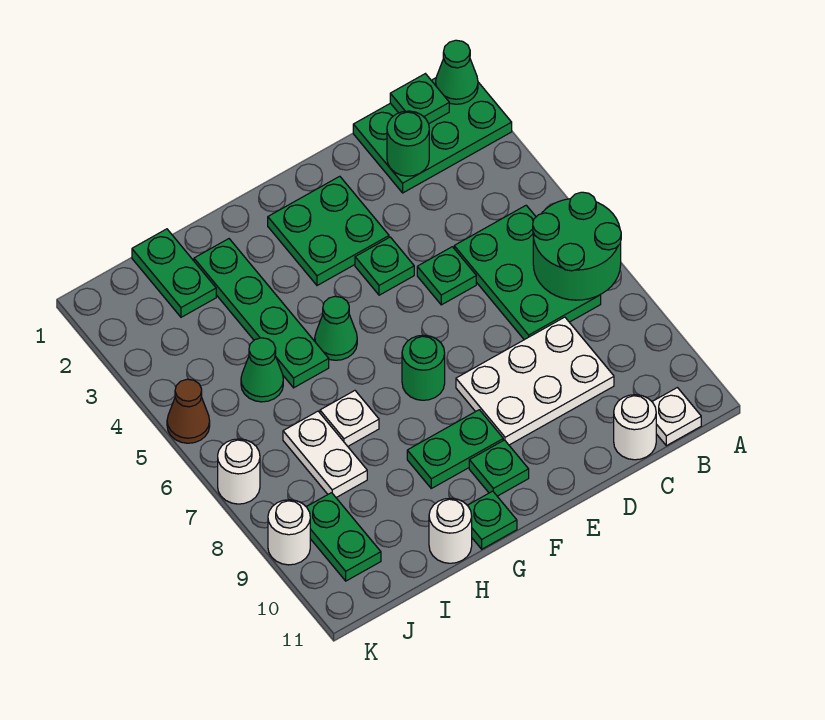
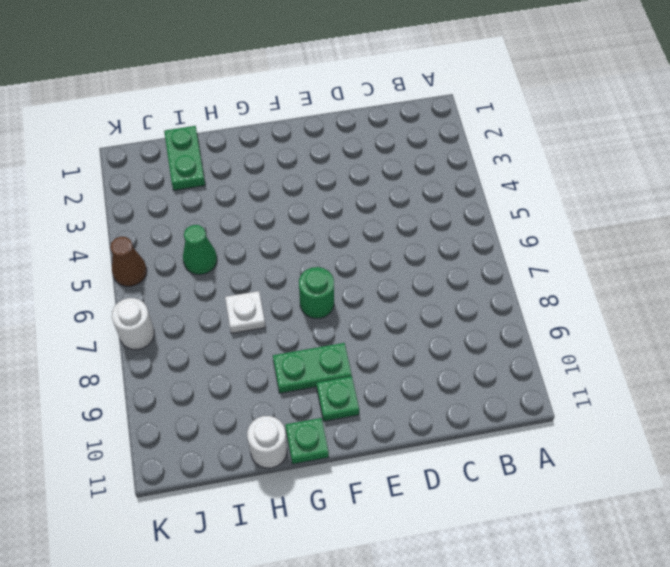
none -> green 2x3 plate [353,78,512,193]
none -> green 2x3 plate [454,205,601,340]
none -> white 1x1 plate [652,388,701,446]

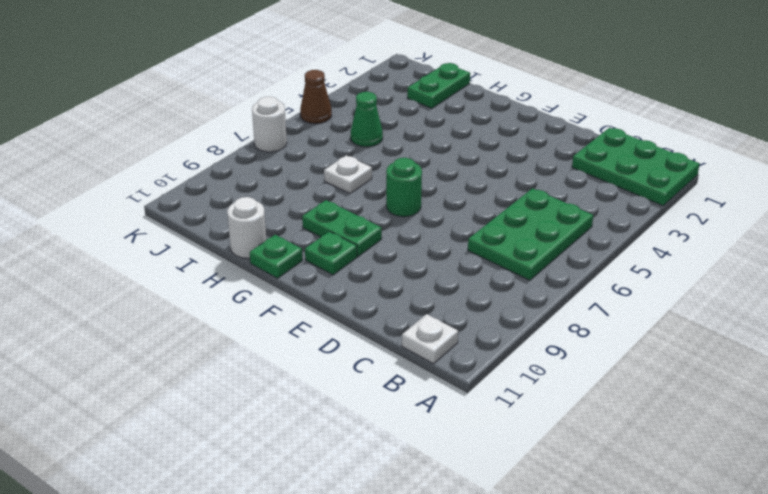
none -> white 2x3 plate [456,317,614,445]
none -> white 1x1 round brick [614,395,656,460]
none -> green 1x1 plate [417,247,476,305]

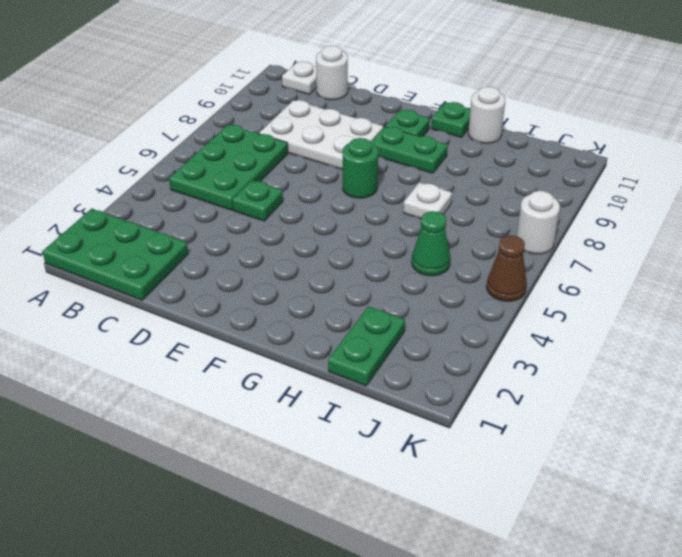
none -> green 2x2 plate [268,176,389,286]
none -> green 1x1 plate [355,237,414,295]
none -> green 1x1 cone [315,296,357,360]

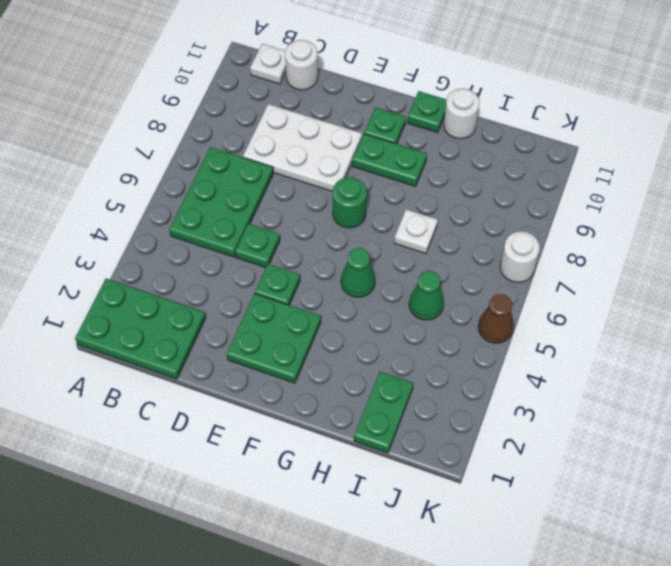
none -> green 1x4 plate [194,239,329,388]
none -> white 1x2 plate [283,411,367,497]
none -> green 1x2 plate [307,493,381,581]

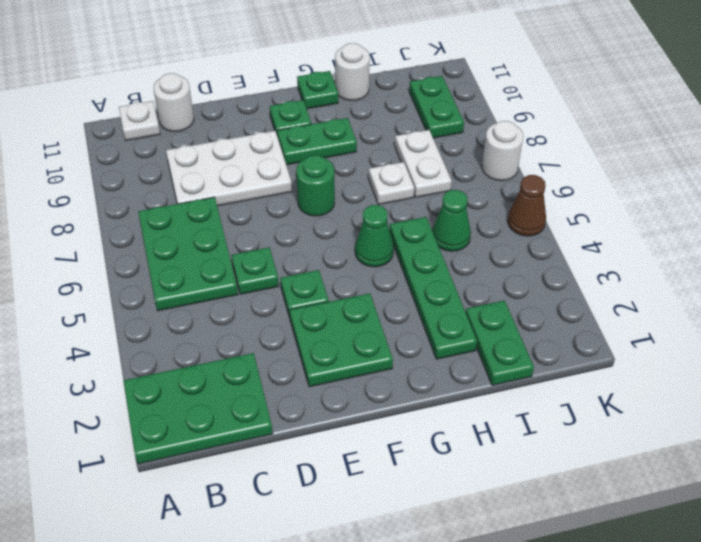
none -> white 1x1 round brick [268,500,310,565]
none -> green 1x1 cone [436,40,478,104]
none -> green 2x2 round brick [533,192,621,300]

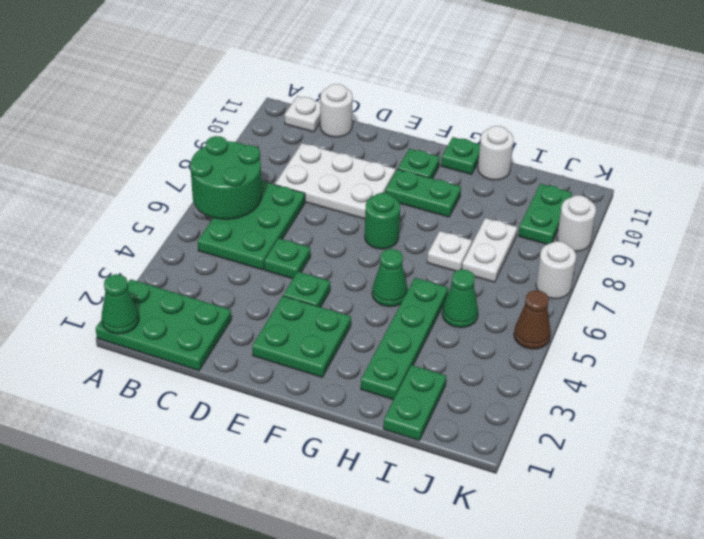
none -> green 1x1 plate [390,74,449,123]
none -> green 1x1 round brick [387,111,429,176]

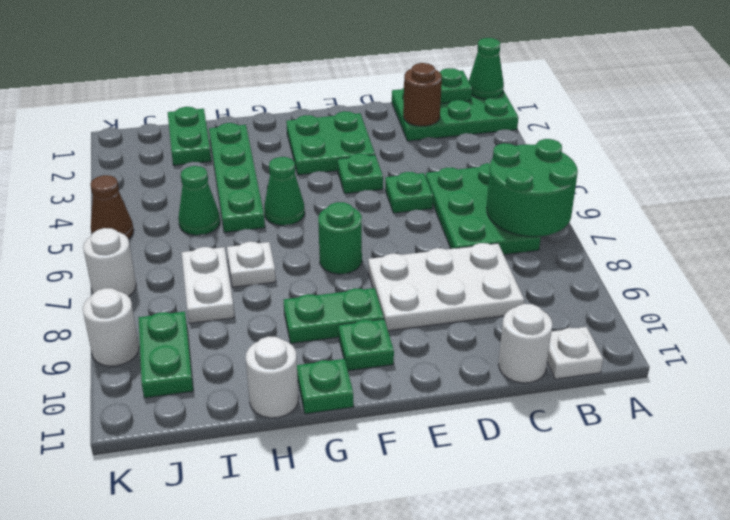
brown 1x1 round brick [403,63,442,126] -> green 1x1 round brick [387,111,429,176]

